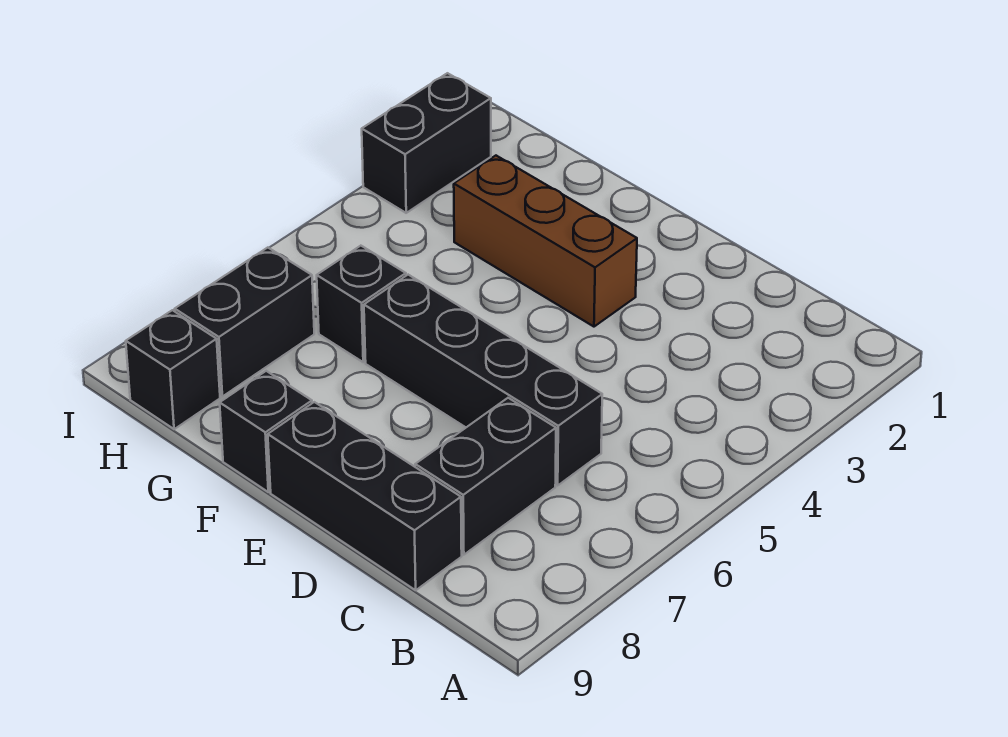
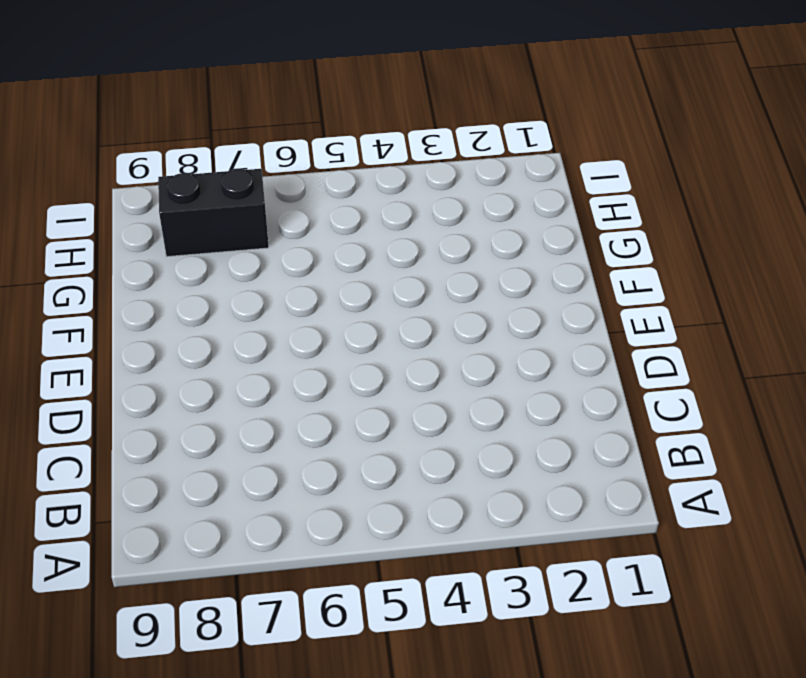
none -> black 1x4 brick [364,275,602,486]
none -> black 1x2 brick [415,398,556,555]

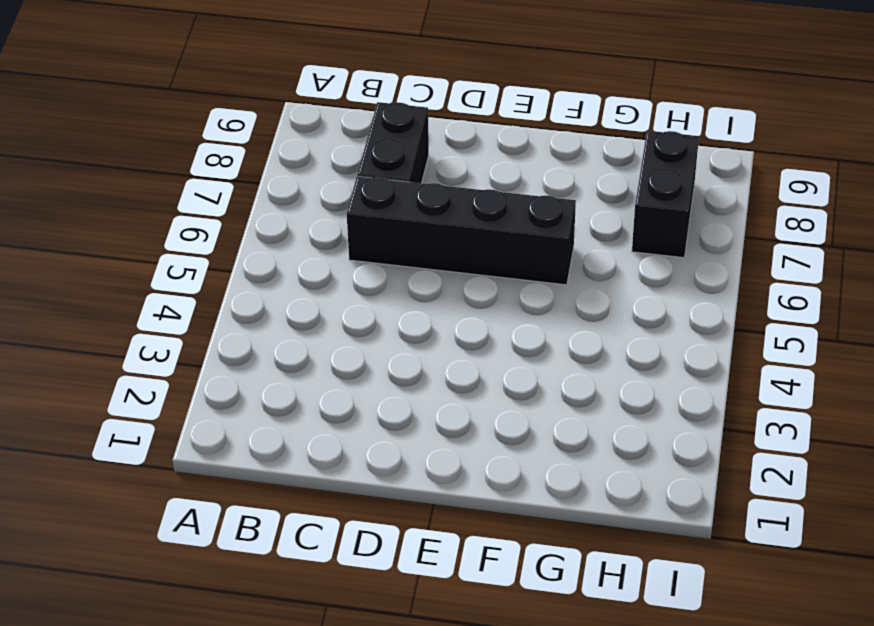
none -> black 1x3 brick [268,402,462,590]
none -> brown 1x3 brick [454,156,637,327]

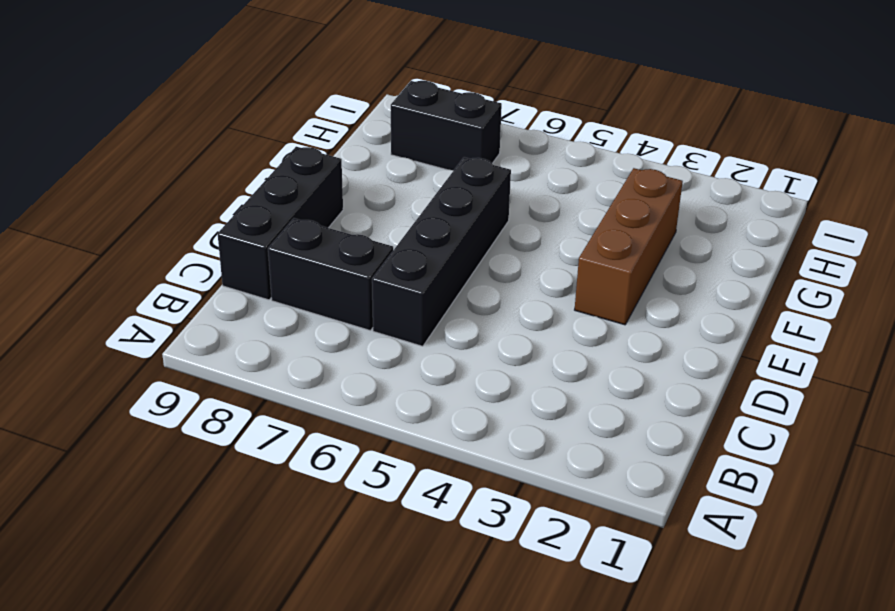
none -> black 1x1 brick [220,371,312,492]
none -> black 1x1 brick [317,246,406,362]

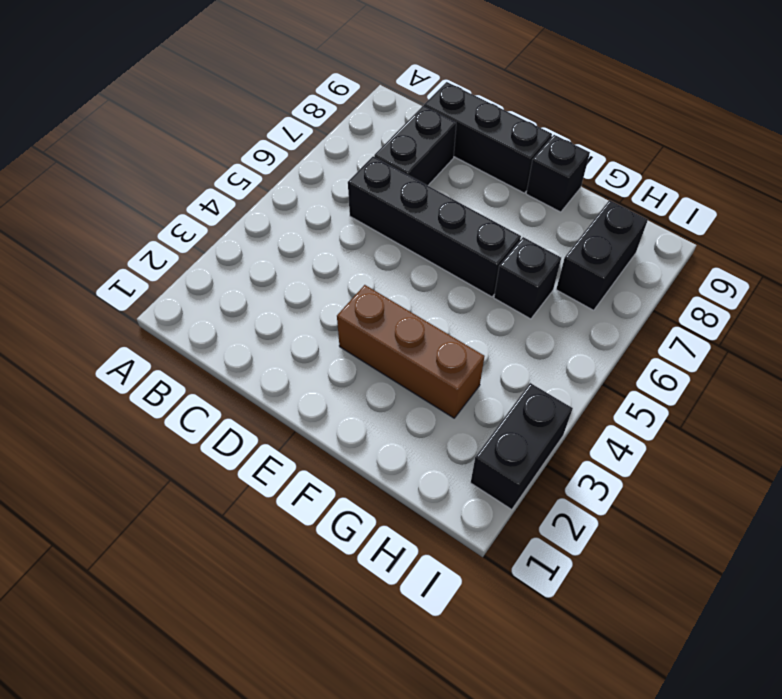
none -> black 1x1 brick [126,310,220,429]

